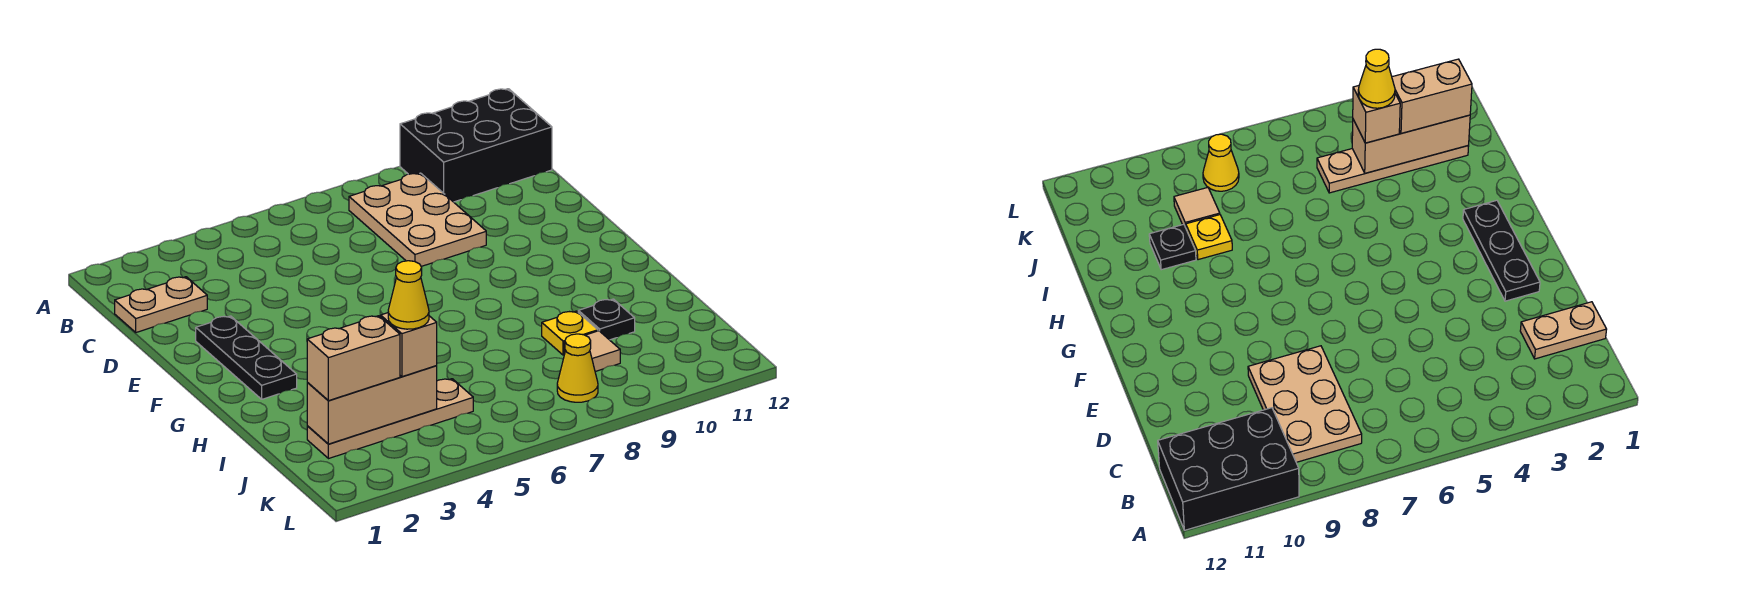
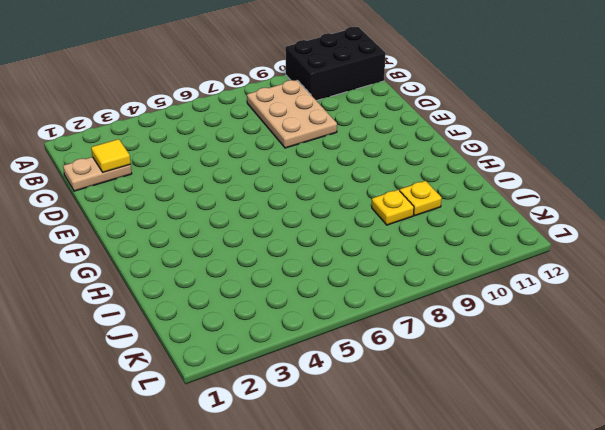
yellow 1x1 tile [91,139,131,172] -> none
yellow 1x1 plate [399,181,442,216] -> black 1x1 plate [578,299,635,340]
none -> black 1x3 plate [196,316,297,399]
none -> tan 1x4 plate [307,379,473,459]
none -> tan 1x1 tile [564,331,620,372]

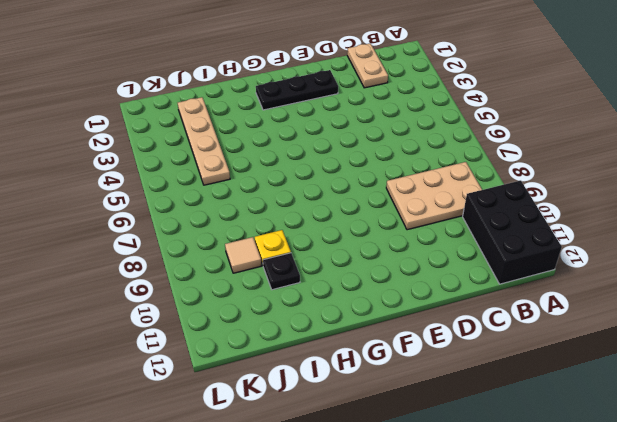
none -> yellow 1x1 cone [557,334,598,402]
none -> tan 1x3 brick [307,366,437,444]
none -> tan 1x2 brick [307,316,400,401]

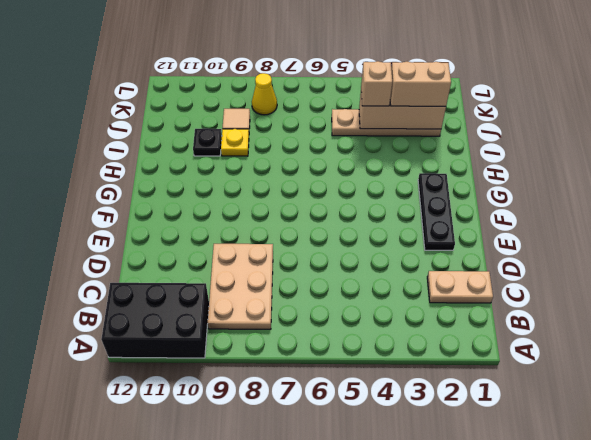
none -> yellow 1x1 cone [388,261,429,329]

